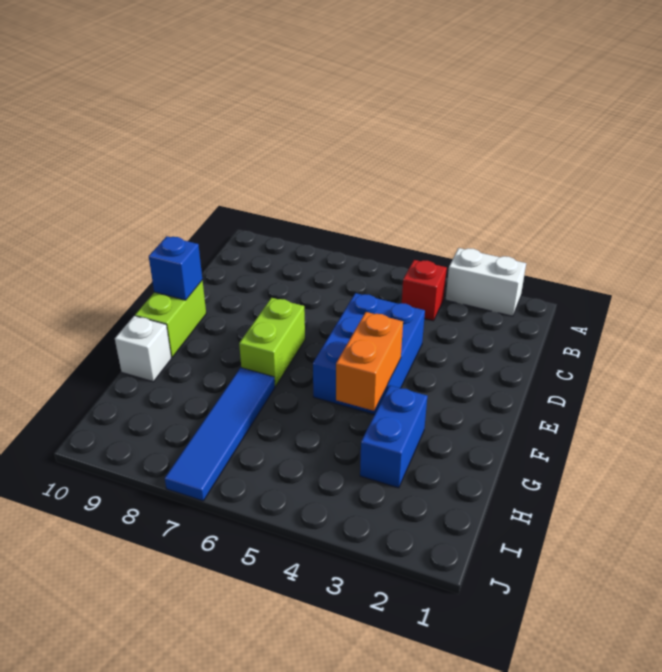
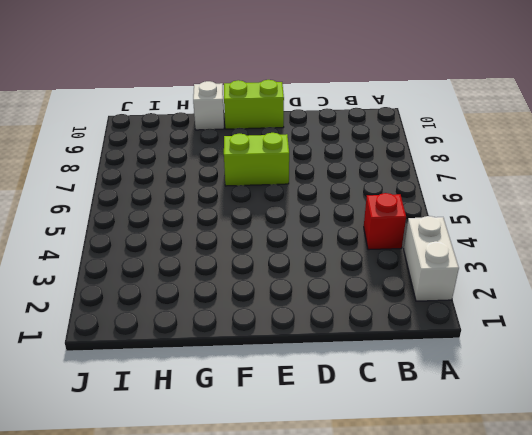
none -> blue 2x3 brick [313,293,425,415]
none -> blue 1x2 brick [360,385,427,488]

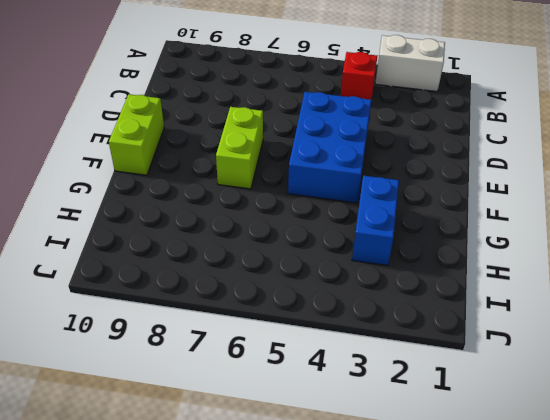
none -> blue 1x4 tile [165,368,275,501]
none -> white 1x1 brick [115,316,171,382]

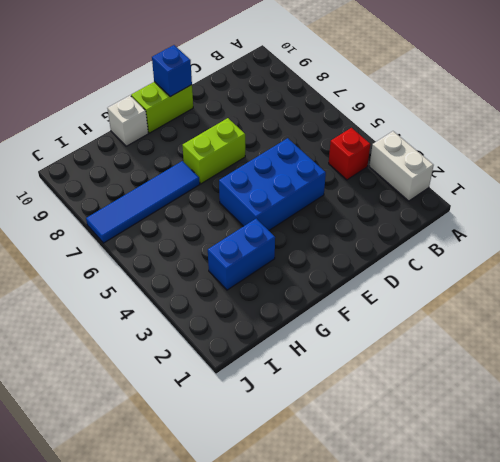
none -> orange 1x2 brick [336,312,403,411]

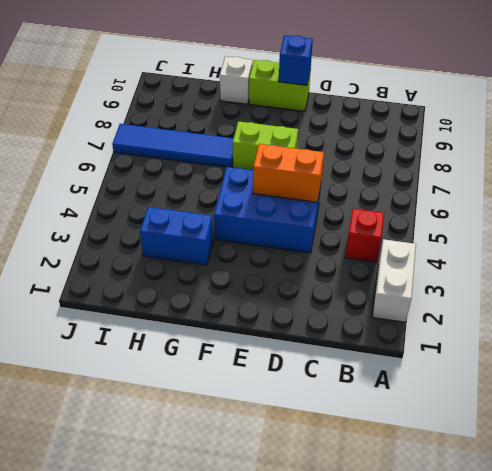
orange 1x2 brick [253,144,324,202] -> orange 1x2 brick moved to [336,312,403,411]

